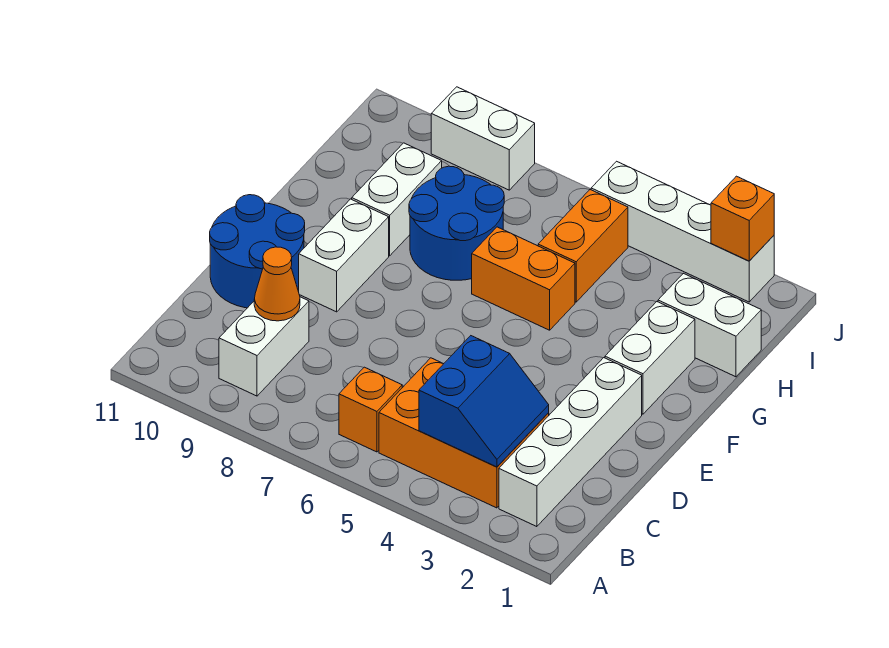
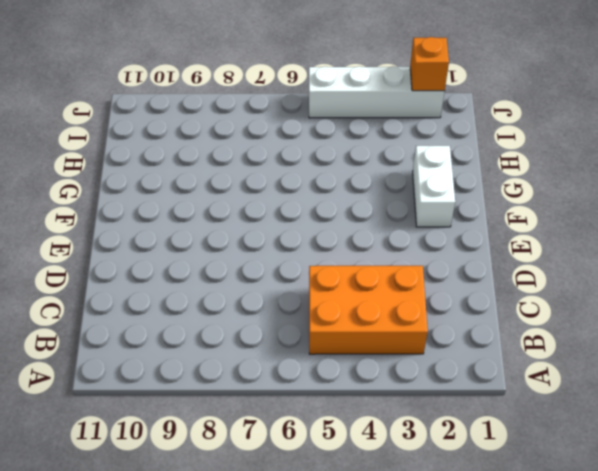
none -> white 1x4 brick [499,358,642,527]
none -> orange 1x1 brick [339,367,402,452]
none -> white 1x2 brick [219,297,309,396]

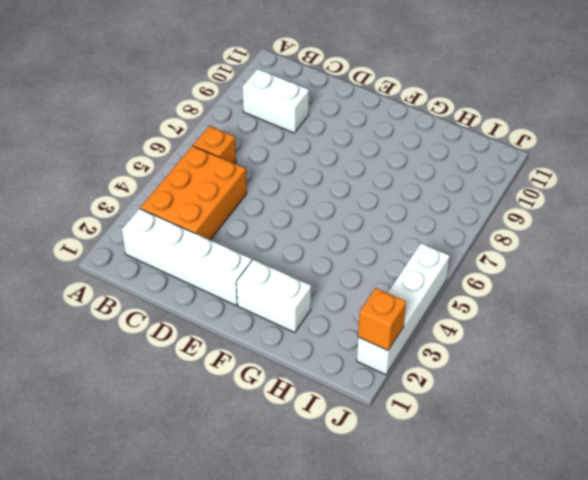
none -> blue 2x2 round brick [210,195,305,308]
none -> white 1x2 brick [299,199,389,312]
none -> orange 1x2 brick [472,227,575,330]

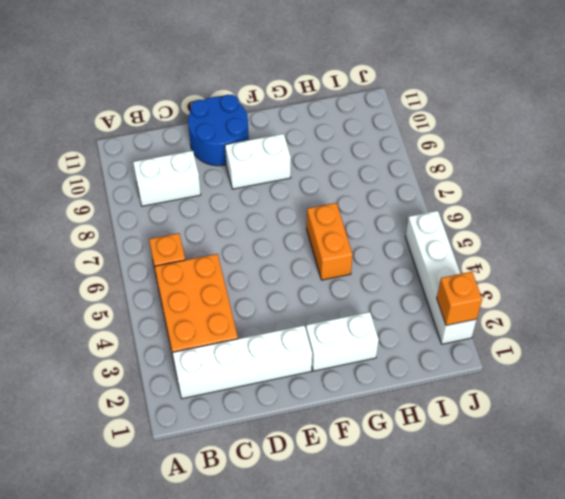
none -> blue 2x2 round brick [409,166,504,280]
none -> white 1x2 brick [352,143,442,256]
none -> white 1x2 brick [658,273,761,377]

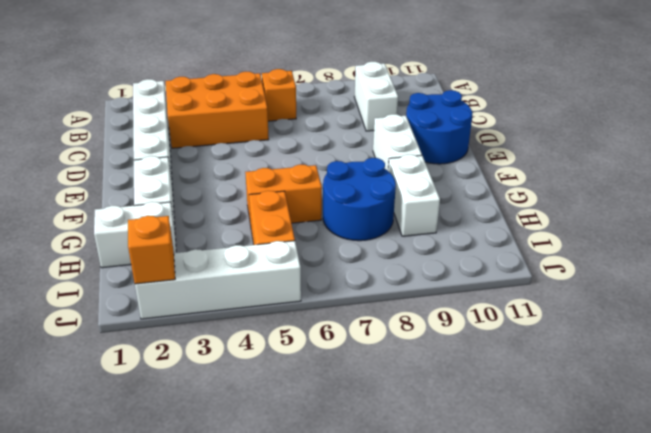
none -> white 1x2 brick [431,87,535,190]
none -> blue 2x2 slope [419,336,549,467]
none -> orange 1x1 cone [254,247,300,321]

